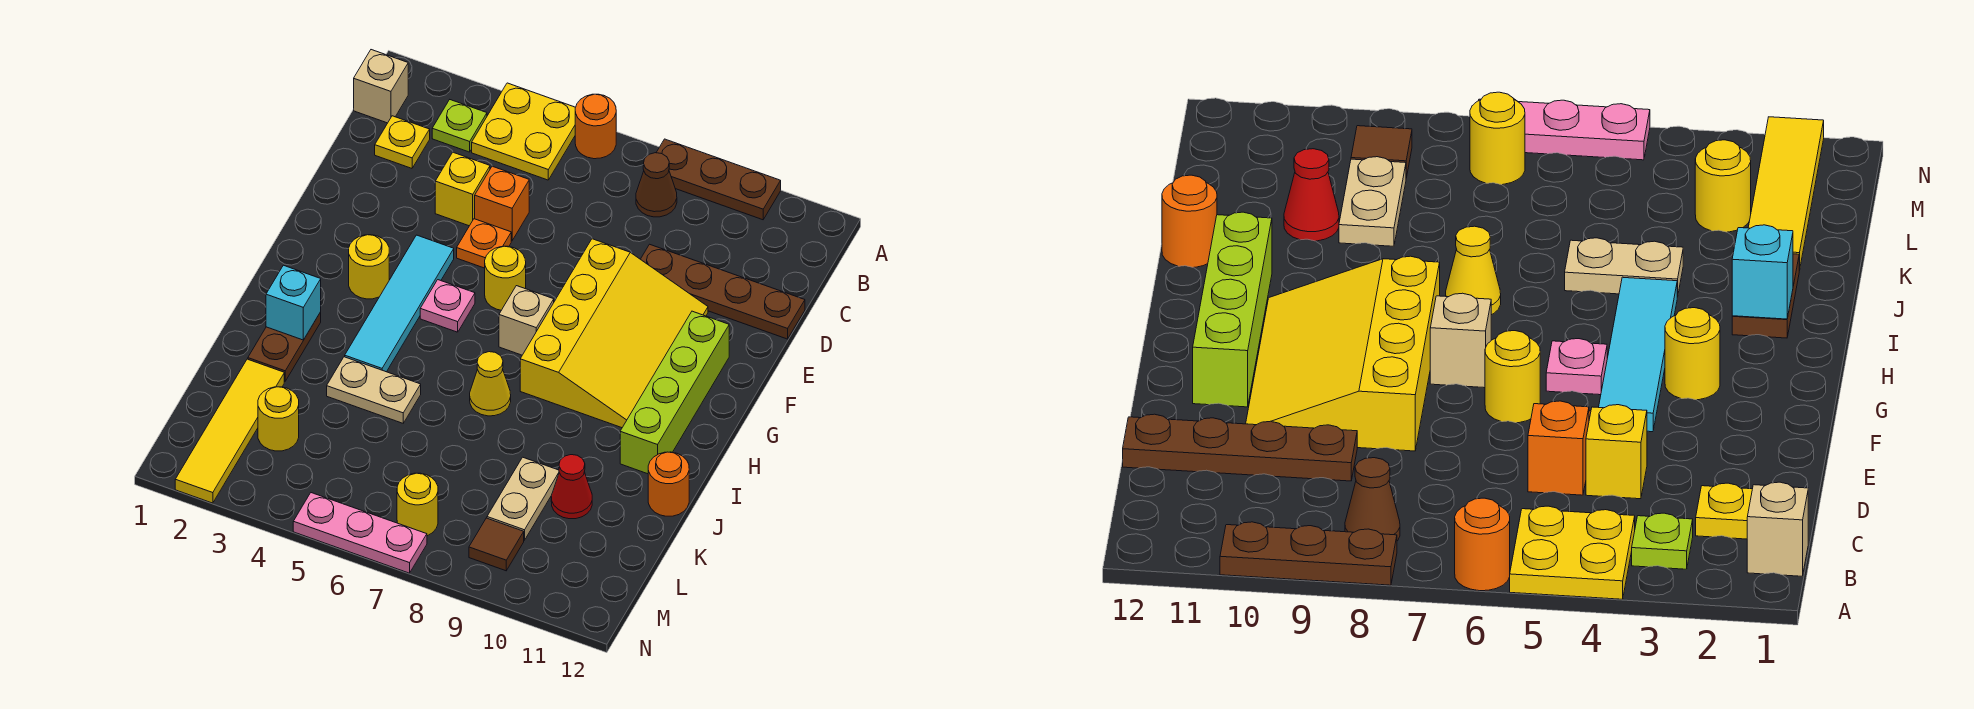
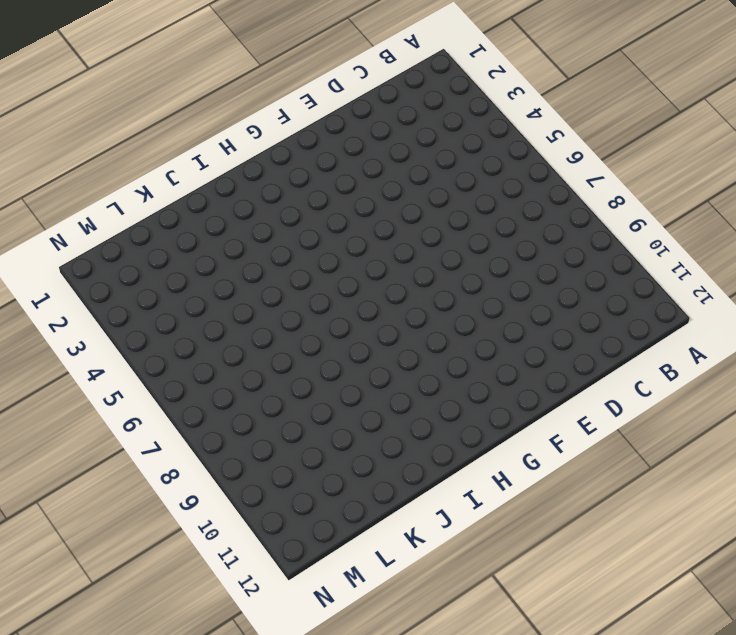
none -> yellow 2x2 plate [472,83,575,180]
none -> orange 1x1 round brick [575,94,616,159]
none -> brown 1x3 plate [656,139,781,220]
none -> tan 1x1 brick [354,50,408,123]

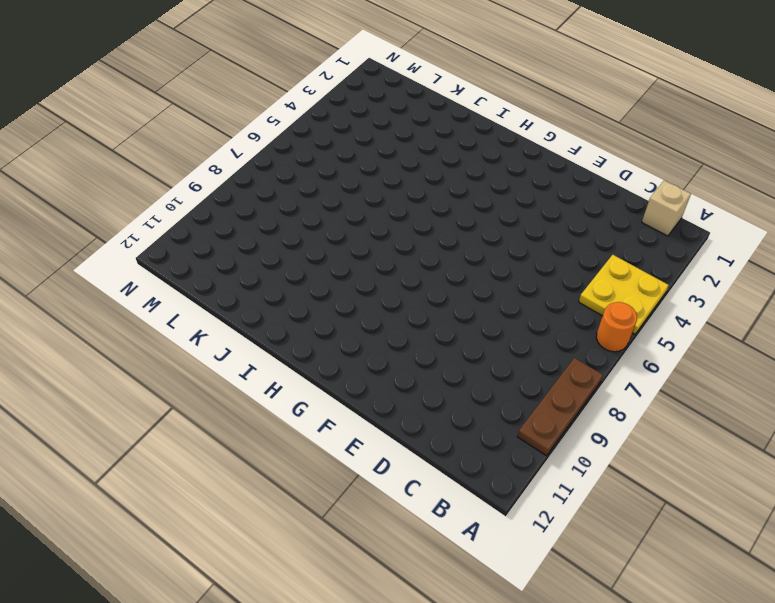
none -> lime 1x1 plate [432,100,487,152]
none -> brown 1x1 cone [636,153,677,217]
none -> yellow 1x1 plate [375,116,430,168]
none -> yellow 1x1 brick [435,152,490,226]

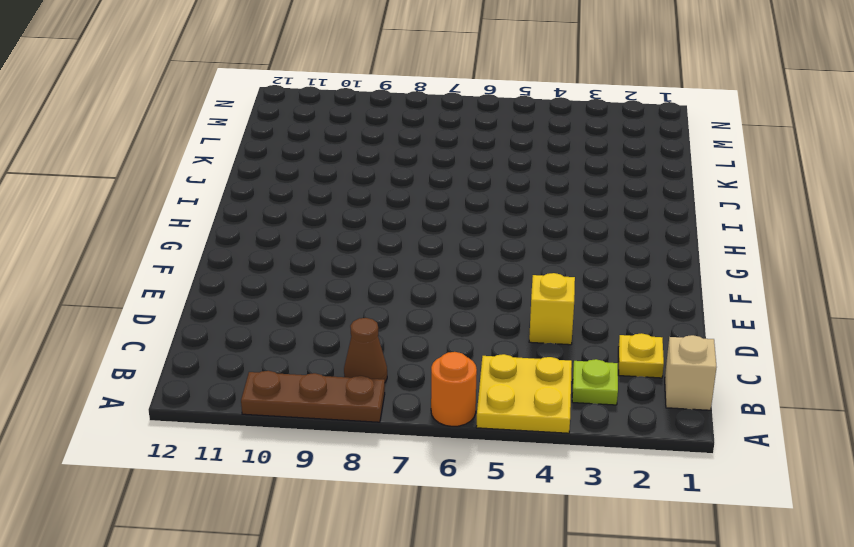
none -> orange 1x1 brick [475,166,529,241]
none -> brown 1x4 plate [641,244,805,339]
none -> orange 1x1 plate [457,219,511,268]
none -> yellow 3x4 slope [520,239,708,428]

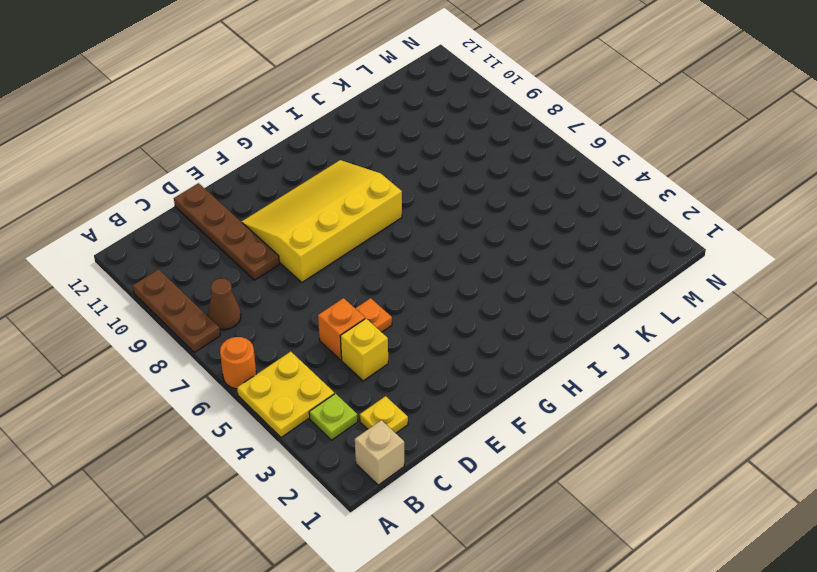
none -> cyan 1x4 tile [345,235,454,372]
none -> yellow 1x1 round brick [485,246,526,310]
none -> lime 1x4 brick [620,311,729,474]
none -> yellow 1x1 round brick [349,235,389,299]

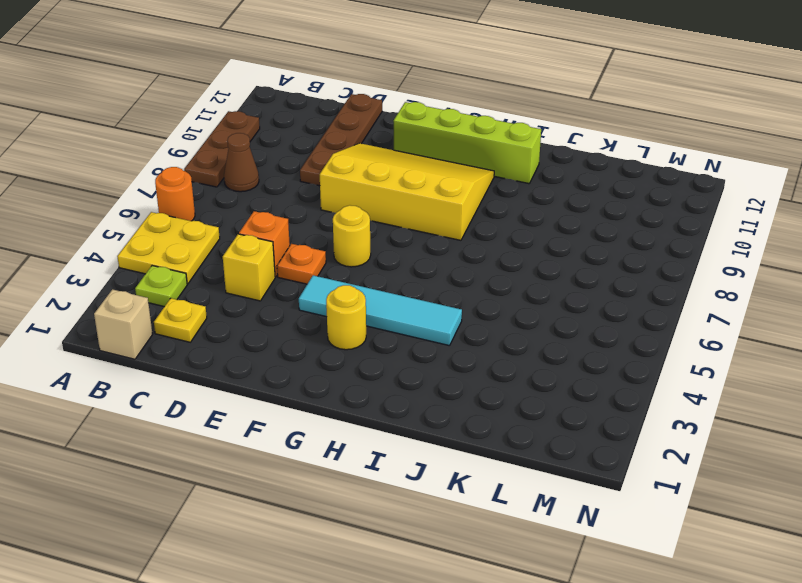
none -> pink 1x1 plate [420,280,475,332]
none -> tan 1x1 brick [499,286,554,355]
none -> brown 1x2 plate [248,312,321,381]
none -> yellow 1x1 cone [470,352,511,416]

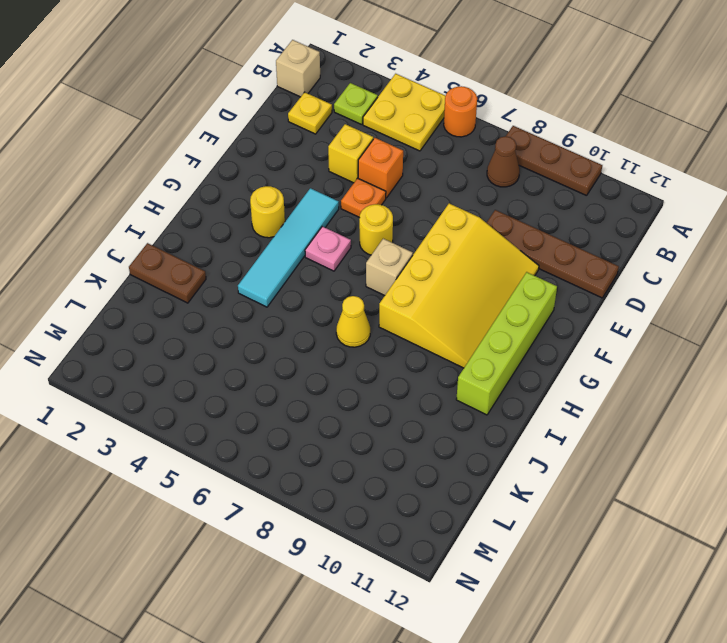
brown 1x2 plate [129,243,206,303] -> brown 1x2 plate turned to [248,312,321,381]
none -> tan 1x2 plate [327,357,421,423]
none -> orange 1x1 round brick [648,452,689,516]
none -> yellow 1x4 tile [175,359,284,503]
none -> tan 1x2 plate [487,457,559,540]

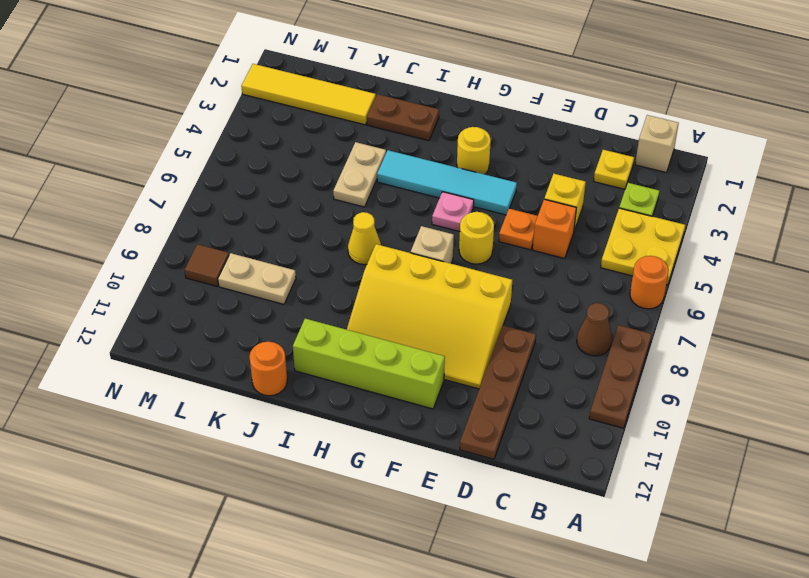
none -> red 1x1 cone [551,455,592,519]
none -> yellow 1x1 round brick [258,387,299,451]
none -> yellow 1x1 round brick [397,473,438,536]
none -> pink 1x3 plate [293,493,427,573]

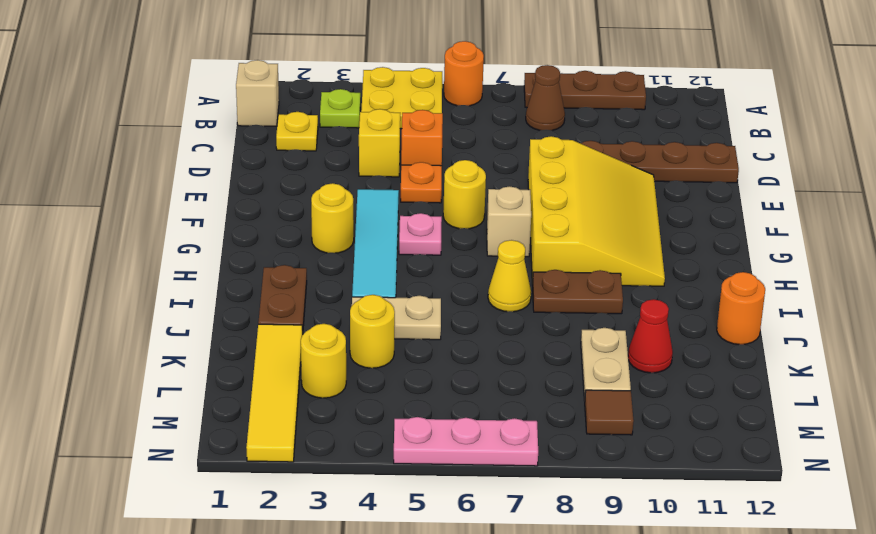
brown 1x2 plate [532,270,623,314] -> none
yellow 1x1 round brick [350,295,395,368] -> yellow 1x1 round brick moved to [397,473,438,536]
none -> lime 1x4 brick [620,311,729,474]
none -> cyan 1x1 brick [266,265,321,340]

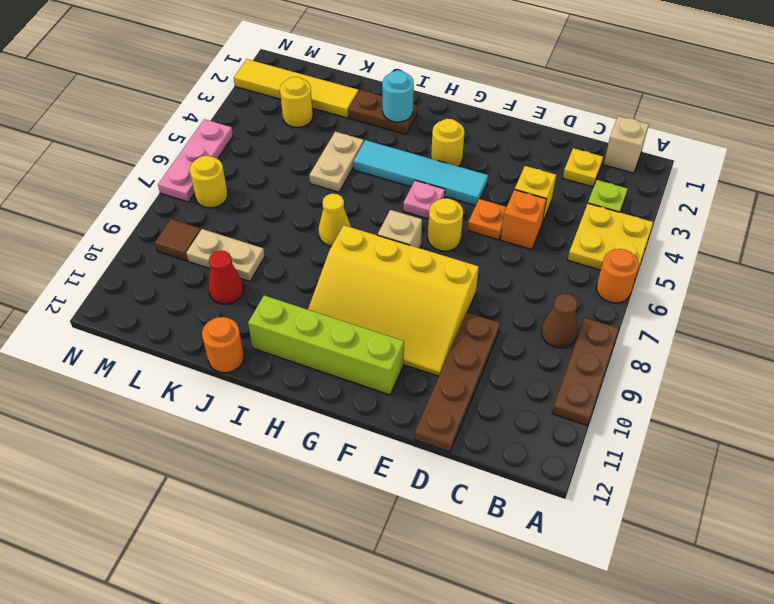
cyan 1x1 round brick [382,71,414,122] -> cyan 1x1 brick [266,265,321,340]

